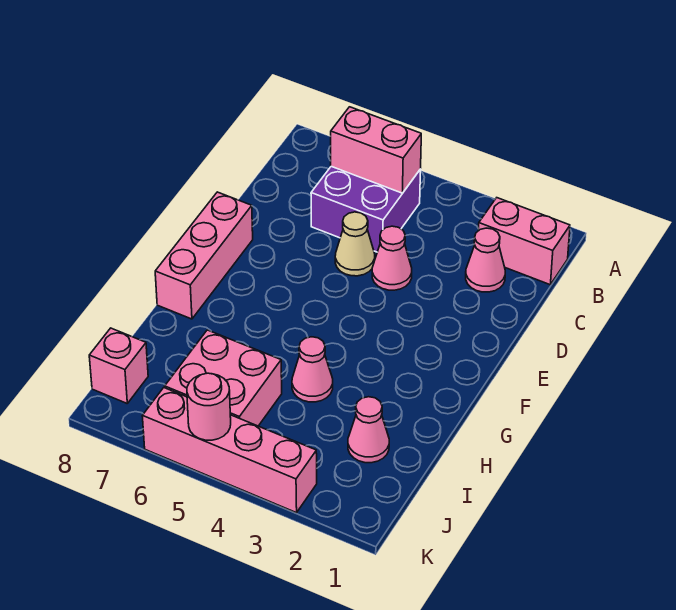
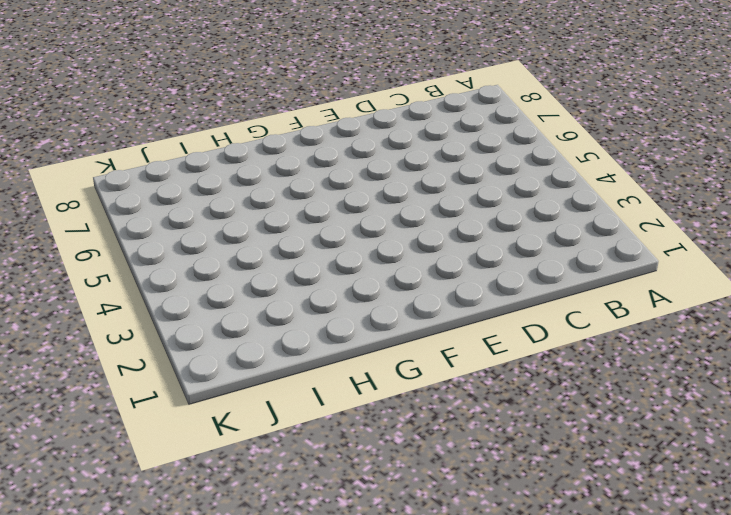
none -> pink 1x2 brick [478,198,570,285]
none -> purple 2x2 brick [311,166,421,252]
none -> pink 1x1 cone [466,228,505,292]

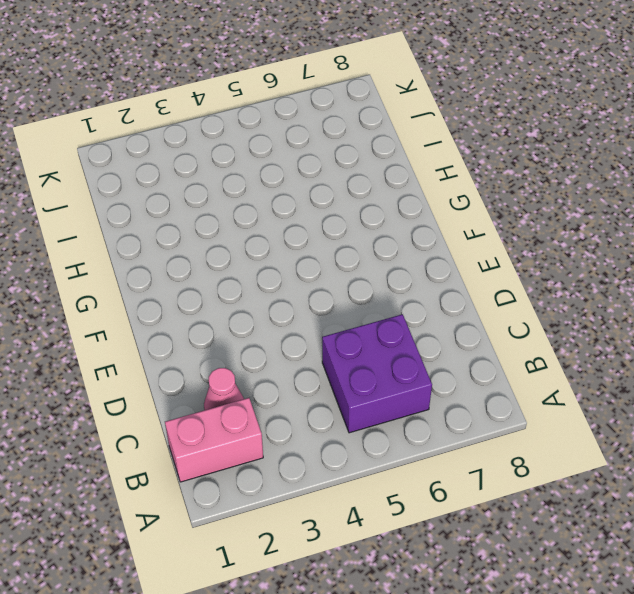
none -> pink 1x1 cone [372,226,412,290]
none -> tan 1x1 cone [335,212,375,276]
none -> pink 1x3 brick [155,192,253,319]

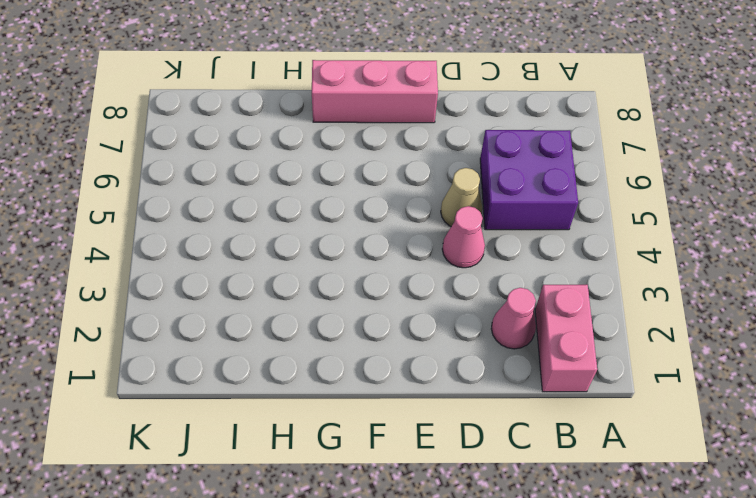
none -> pink 1x1 cone [292,337,333,402]
none -> pink 1x1 cone [348,397,389,463]
none -> pink 2x2 brick [165,330,282,426]

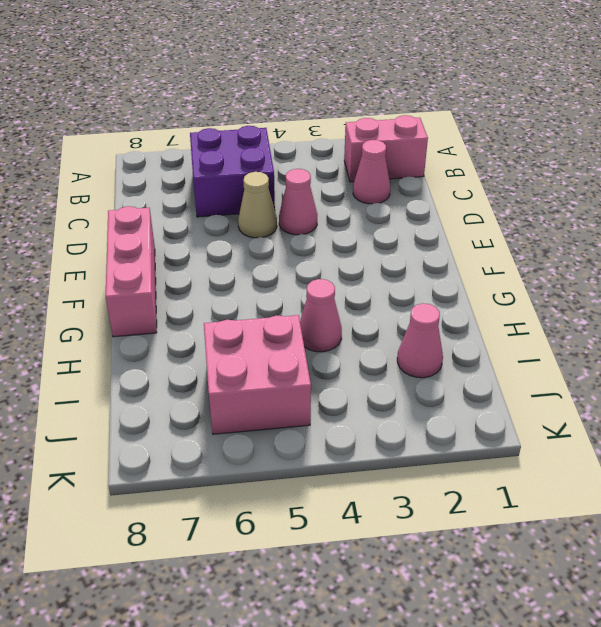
none -> pink 1x1 brick [89,328,148,403]
none -> pink 1x4 brick [142,388,317,513]
none -> pink 1x2 brick [331,107,421,193]

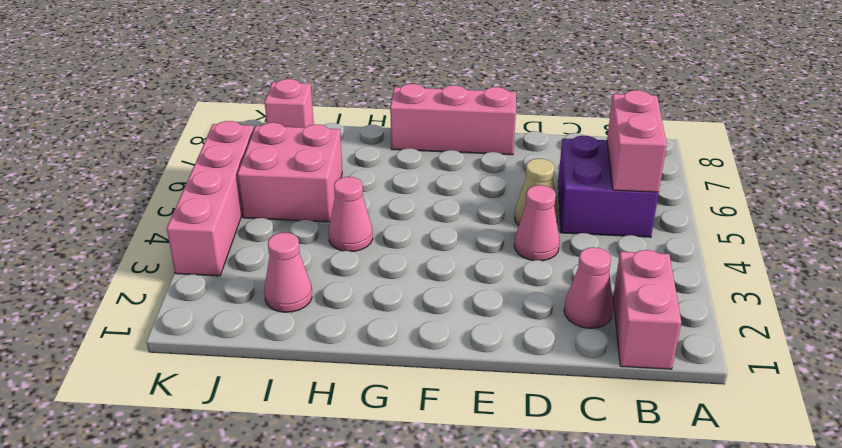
none -> pink 1x1 round brick [187,373,231,440]

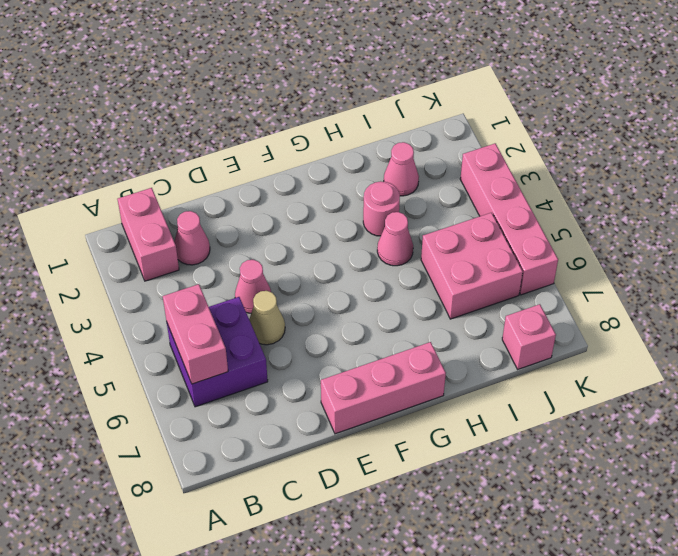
pink 1x1 round brick [363,181,400,236] -> pink 1x1 round brick moved to [187,373,231,440]

